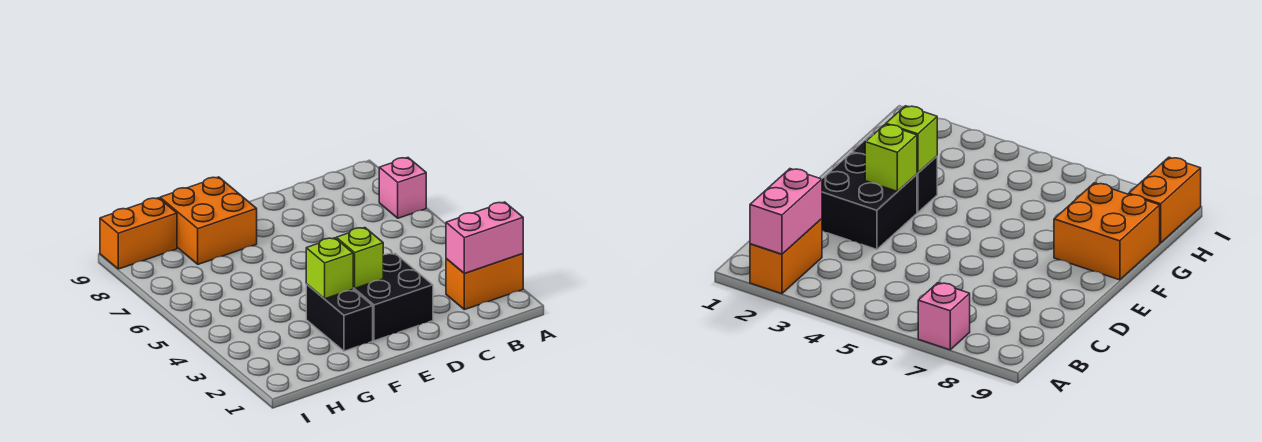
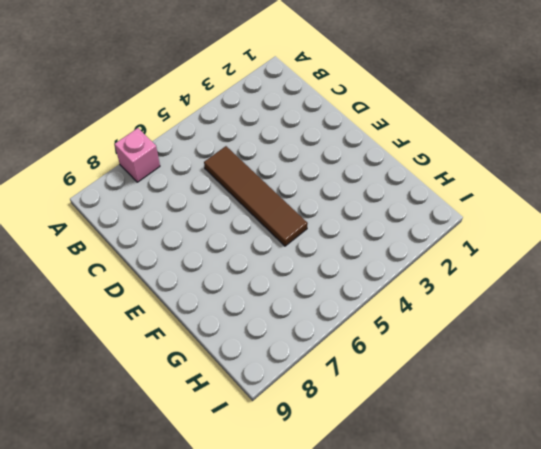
brown 1x4 tile [204,146,308,246] -> none
none -> orange 1x2 brick [446,253,523,310]
none -> black 2x2 brick [353,253,433,341]

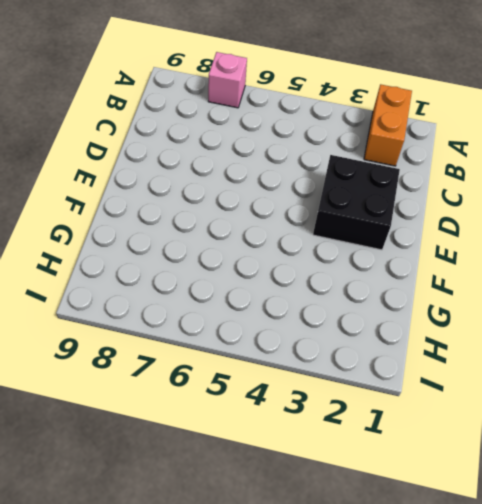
none -> black 1x2 brick [306,284,373,351]
none -> orange 2x2 brick [160,177,257,264]

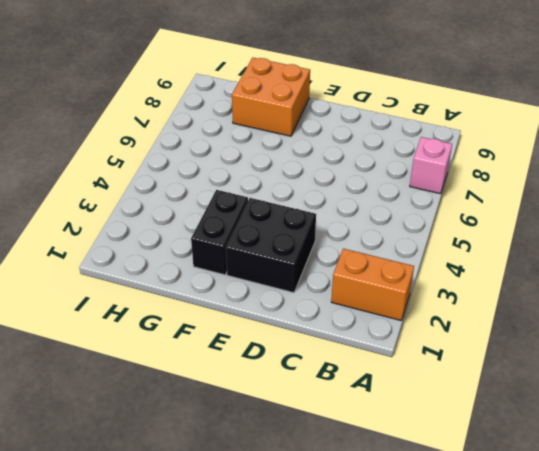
none -> orange 1x2 brick [100,198,177,269]
none -> pink 1x2 brick [446,202,523,274]

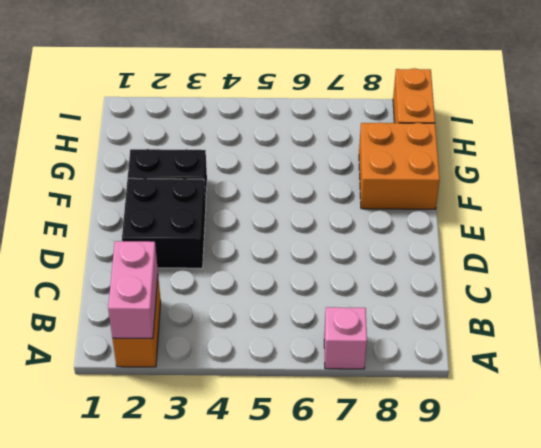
none -> lime 1x1 brick [336,228,383,288]
none -> lime 1x1 brick [306,238,353,299]

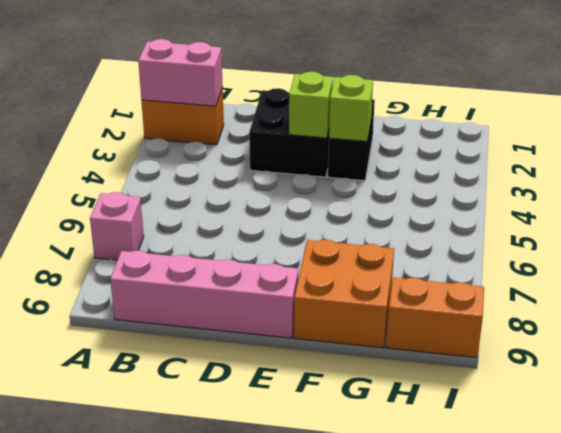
pink 1x4 brick [110,251,298,338] -> none

